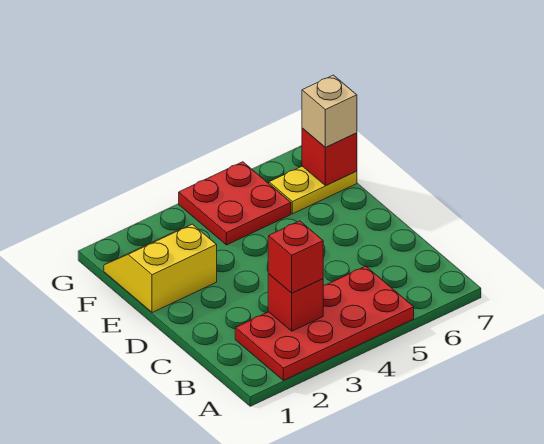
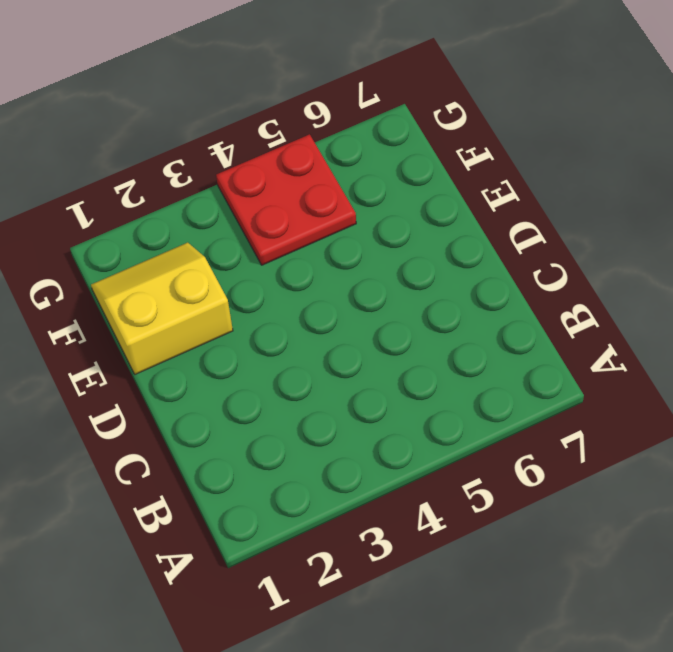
none -> red 2x4 plate [235,266,414,380]
none -> yellow 1x2 plate [269,166,357,214]

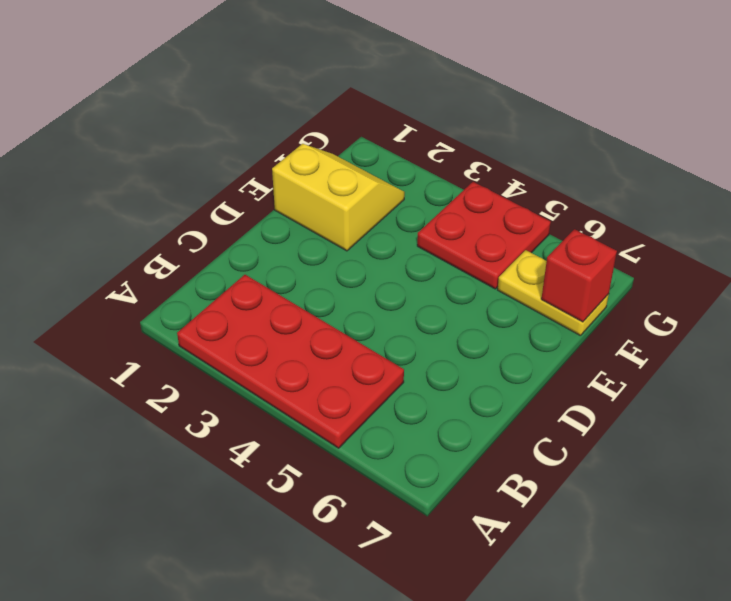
none -> red 1x1 brick [268,274,323,331]
none -> red 1x1 brick [268,221,323,293]

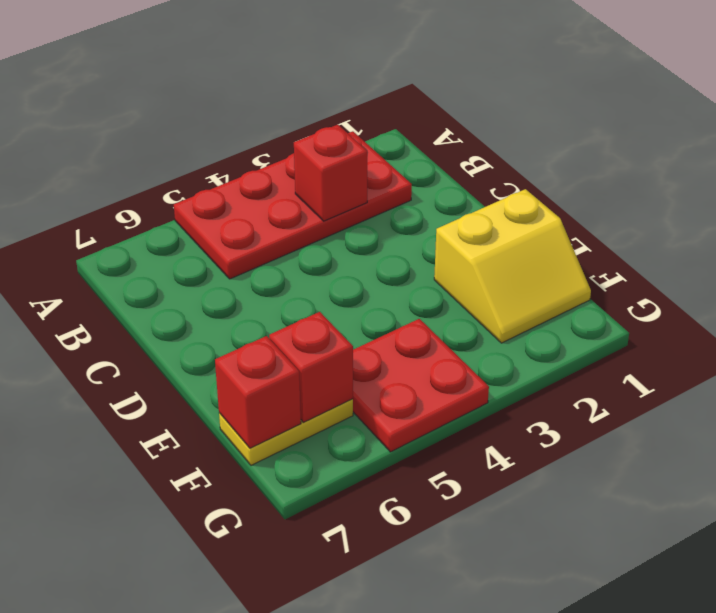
red 1x1 brick [269,312,353,422] -> red 1x1 brick moved to [268,221,323,293]
none -> tan 1x1 brick [302,75,357,148]

